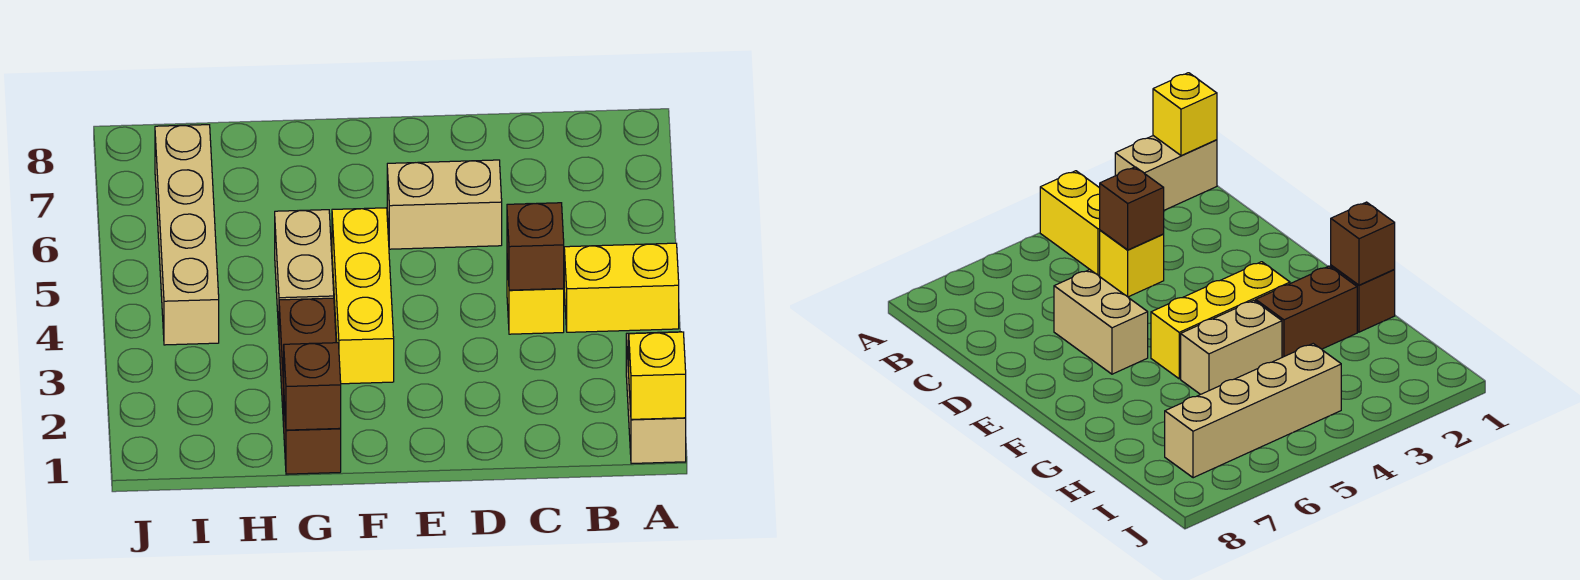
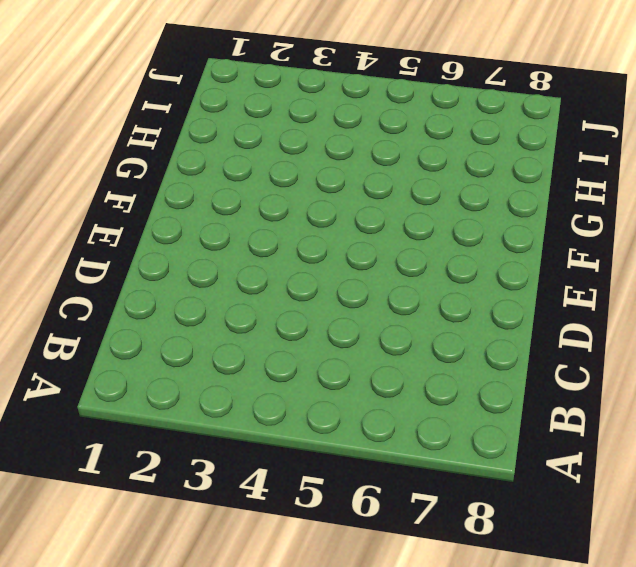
none -> tan 1x2 brick [626,332,686,464]
none -> yellow 1x2 brick [564,243,679,332]
none -> yellow 1x1 brick [507,261,564,334]

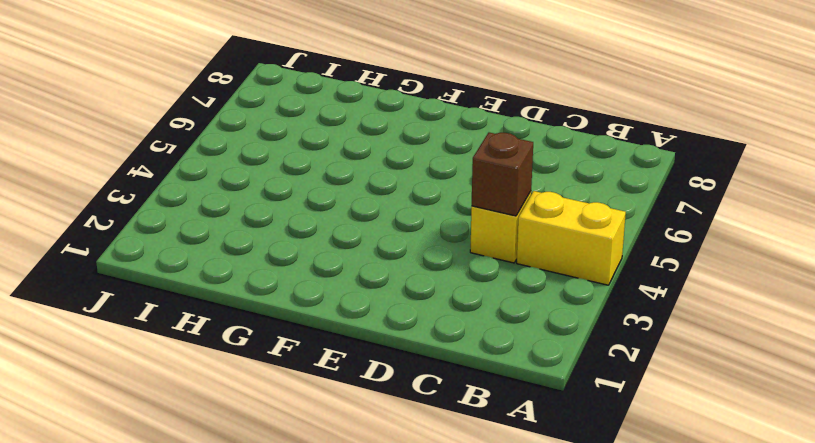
none -> tan 1x2 brick [626,332,686,464]
none -> tan 1x2 brick [387,160,502,249]
none -> yellow 1x3 brick [332,208,394,384]

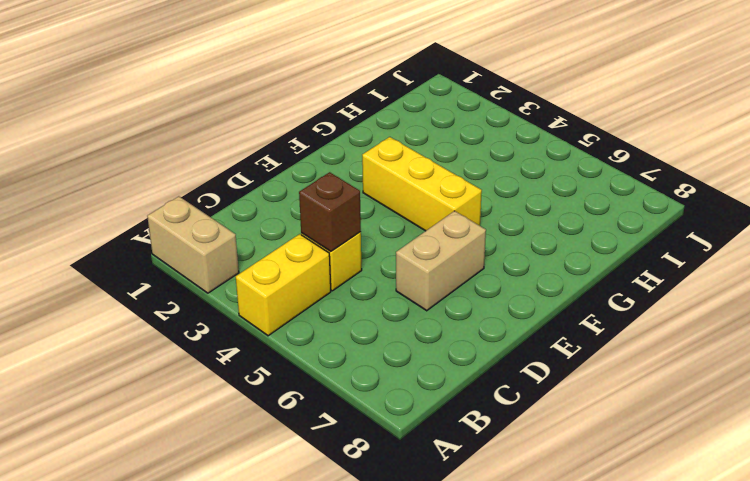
none -> brown 1x1 brick [284,402,341,474]
none -> brown 1x2 brick [279,298,336,427]
none -> tan 1x2 brick [275,210,334,331]

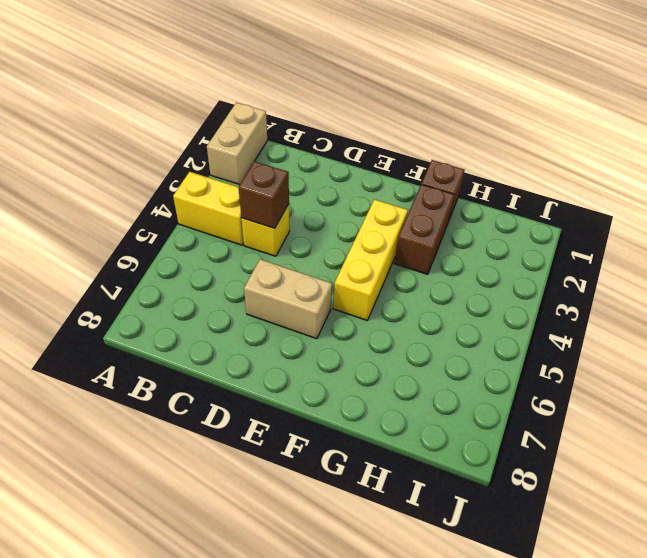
none -> tan 1x2 brick [275,210,334,331]
none -> tan 1x4 brick [155,125,219,345]
none -> yellow 1x1 brick [629,332,686,419]

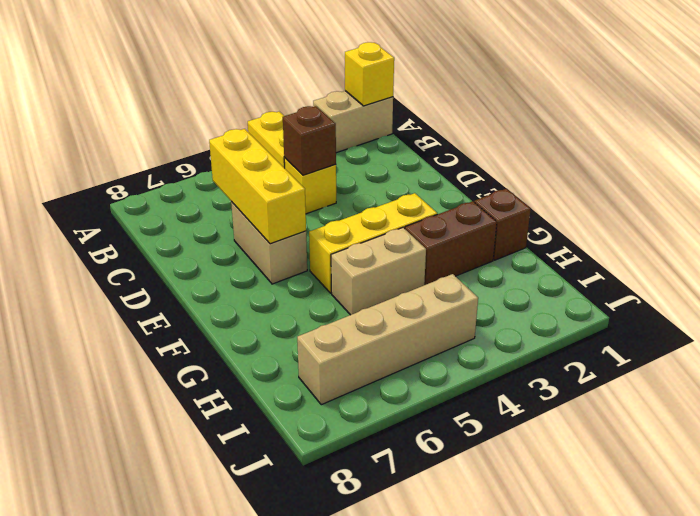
yellow 1x3 brick [209,129,306,244] -> none
none -> brown 1x1 brick [284,342,341,430]

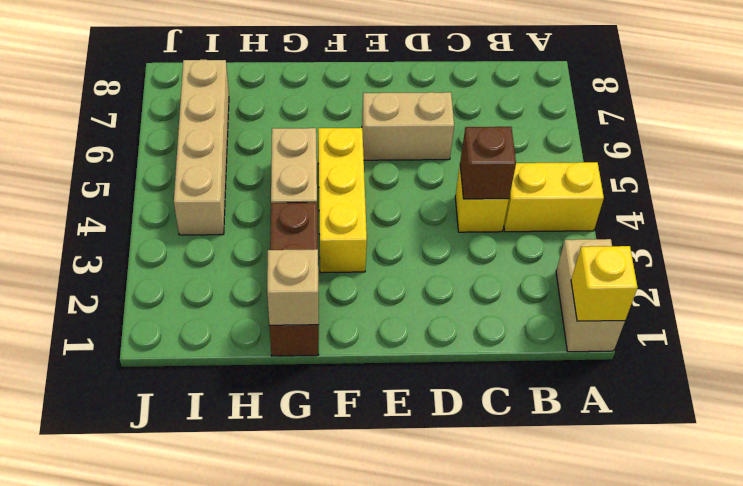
tan 1x1 brick [267,249,319,325] -> brown 1x1 brick [284,342,341,430]

